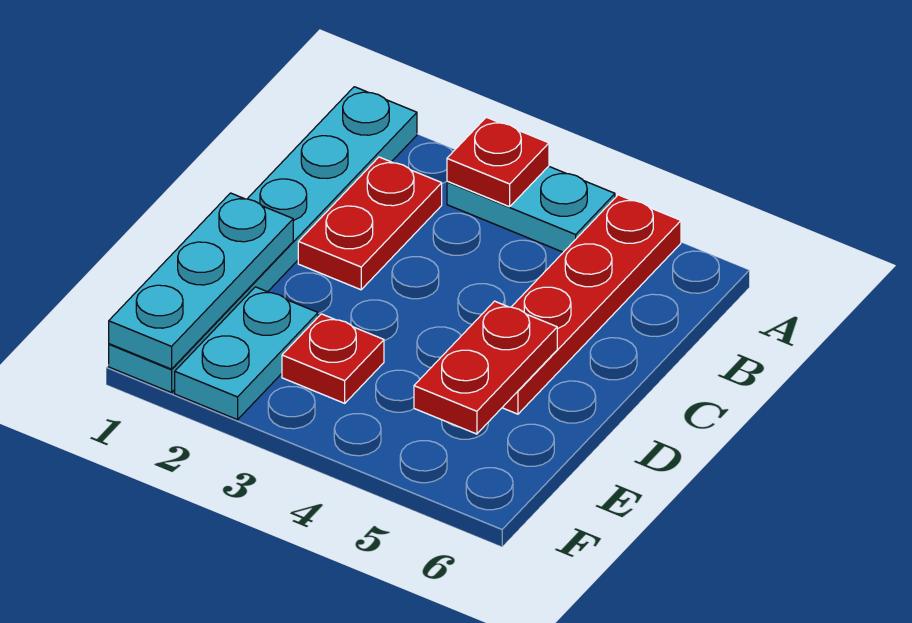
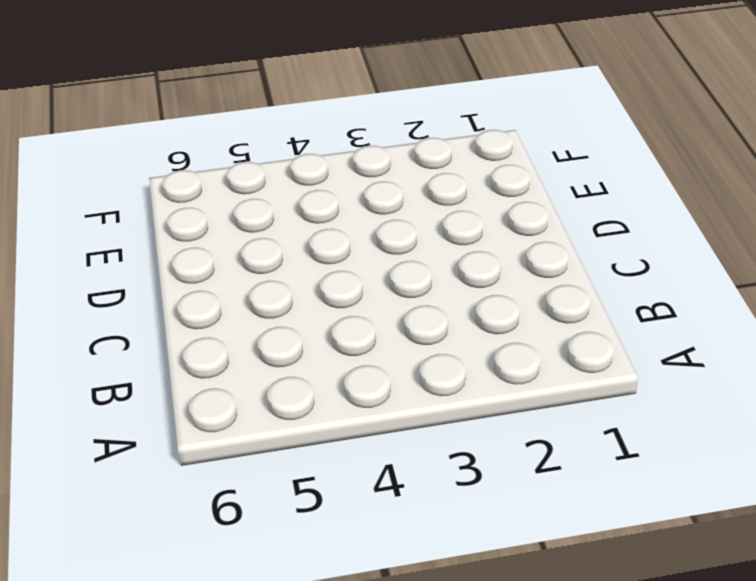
none -> cyan 1x6 plate [109,87,417,393]
none -> cyan 1x2 plate [447,166,615,252]

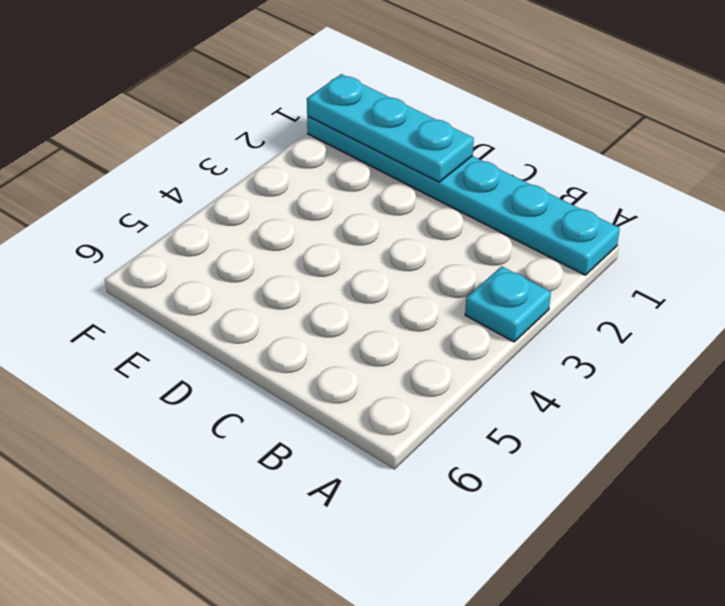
cyan 1x1 plate [465,266,551,342] -> cyan 1x2 plate [447,166,615,252]
none -> red 1x4 plate [502,195,681,414]
none -> red 1x2 plate [298,157,442,290]

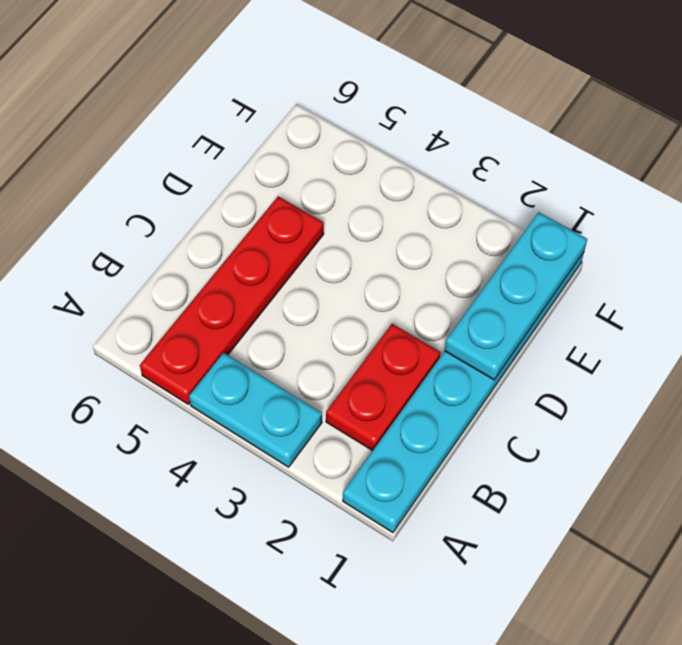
none -> cyan 1x2 plate [175,287,318,420]
none -> red 1x1 plate [282,314,384,403]

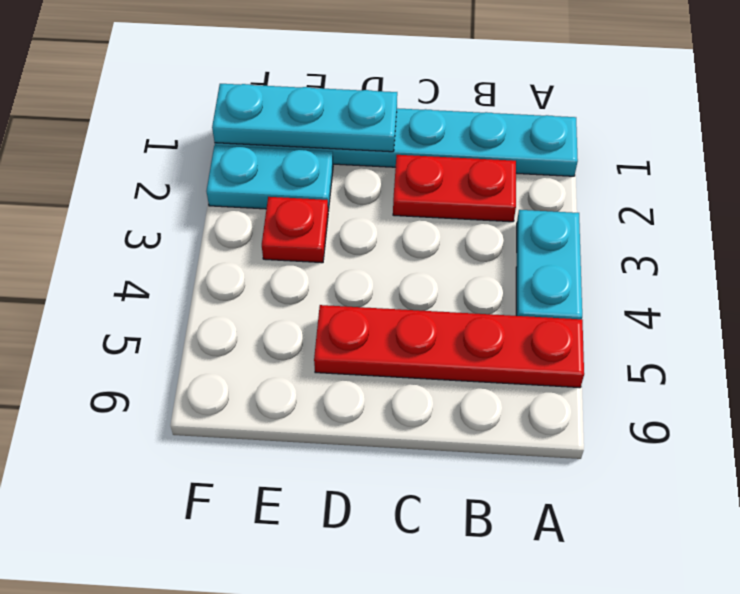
none -> red 1x1 plate [447,117,549,207]
none -> red 1x2 plate [414,301,557,434]

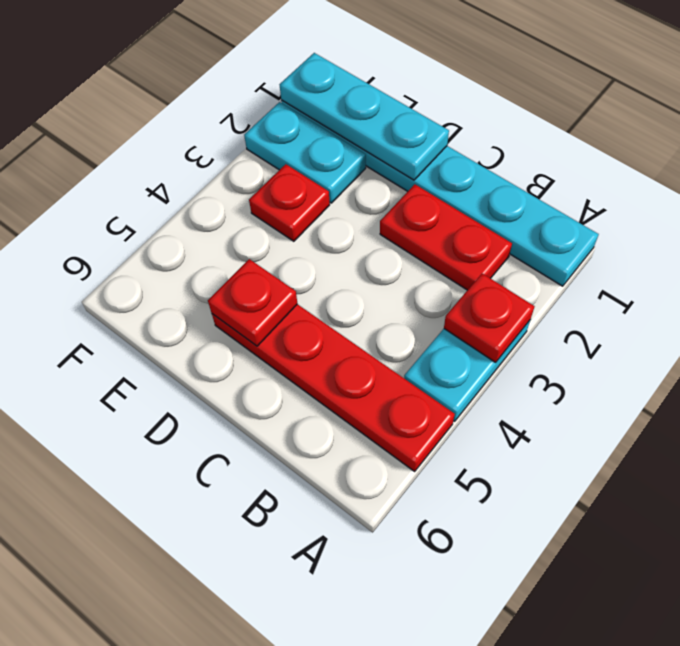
red 1x1 plate [208,259,297,346] -> red 1x2 plate [414,301,557,434]

